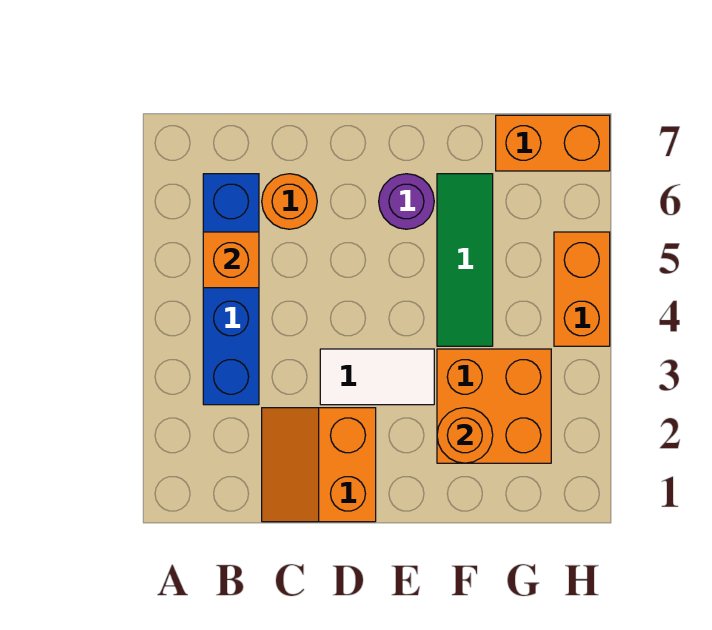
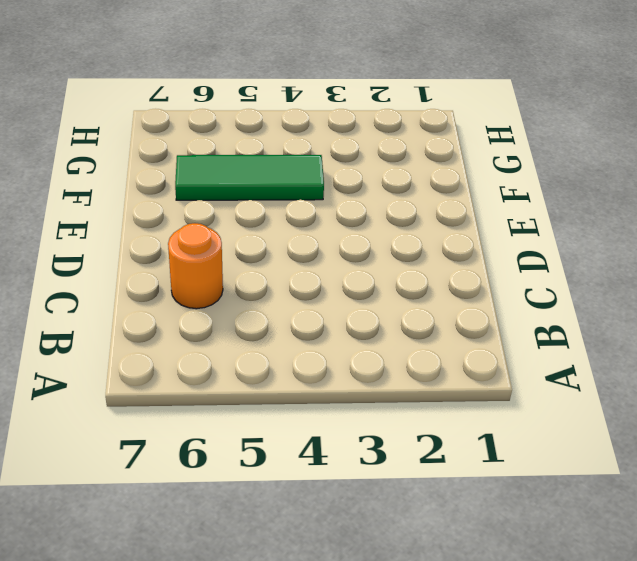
none -> blue 1x4 brick [203,174,259,405]
none -> orange 2x2 slope [262,408,376,522]

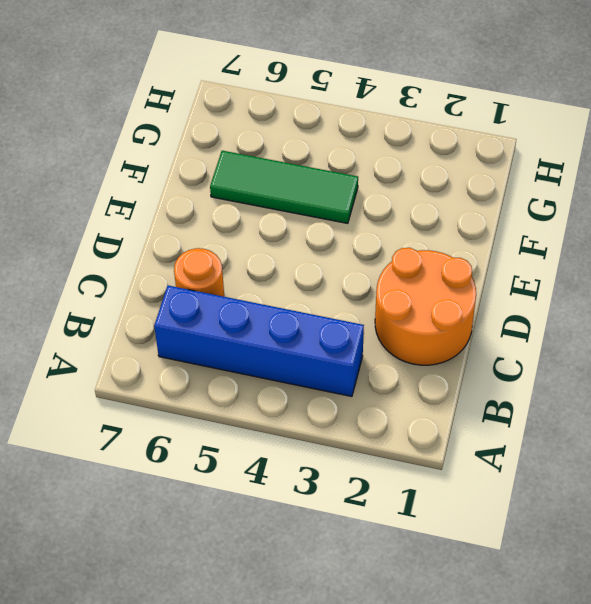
orange 2x2 round brick [375,248,476,365] -> orange 2x2 slope [262,408,376,522]
none -> white 1x2 tile [320,349,434,405]
none -> purple 1x1 round brick [379,174,434,229]

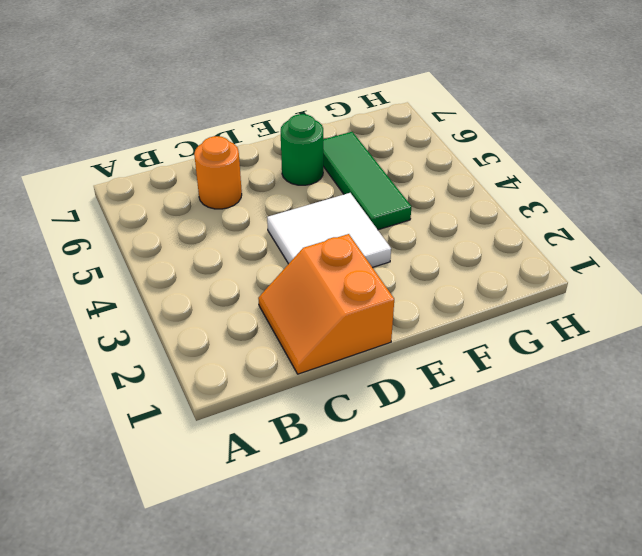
white 2x2 tile [267,193,391,267] -> white 1x2 tile [320,349,434,405]
green 1x1 round brick [281,114,323,185] -> purple 1x1 round brick [379,174,434,229]
none -> blue 1x4 brick [203,174,259,405]
none -> orange 2x2 brick [437,349,551,463]

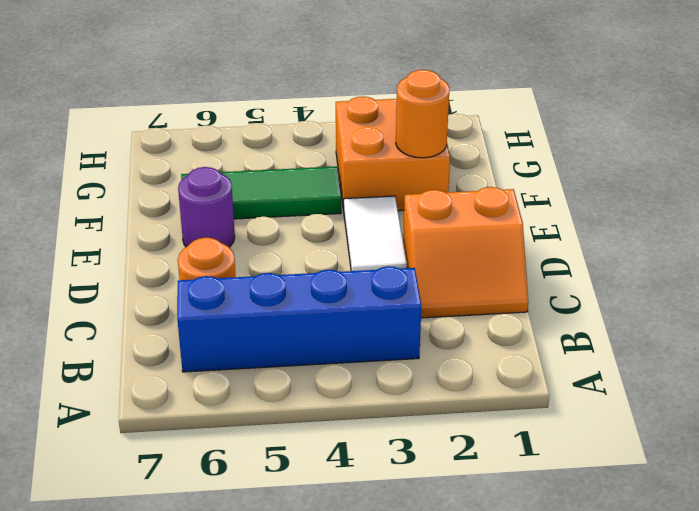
none -> orange 1x2 brick [496,115,610,171]
none -> orange 1x2 brick [554,232,610,346]

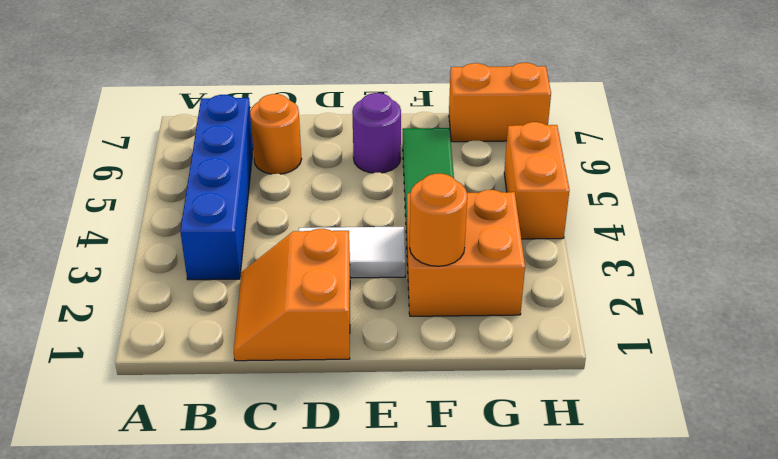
none -> orange 1x1 brick [203,232,259,288]

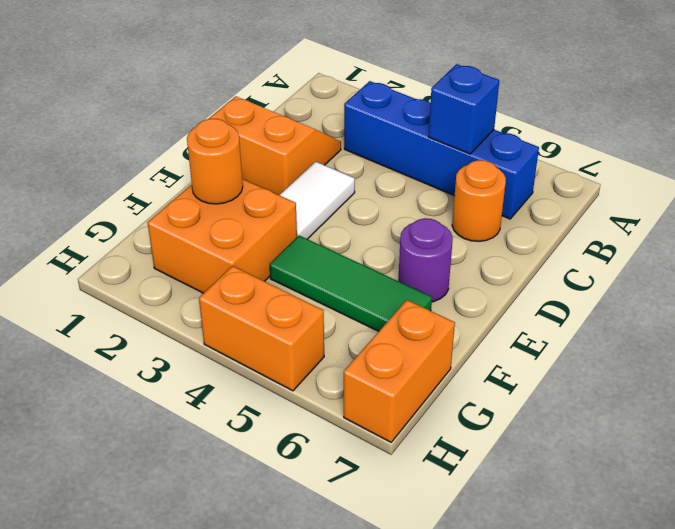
blue 1x1 brick [429,64,499,154] -> orange 1x1 brick [203,232,259,288]

